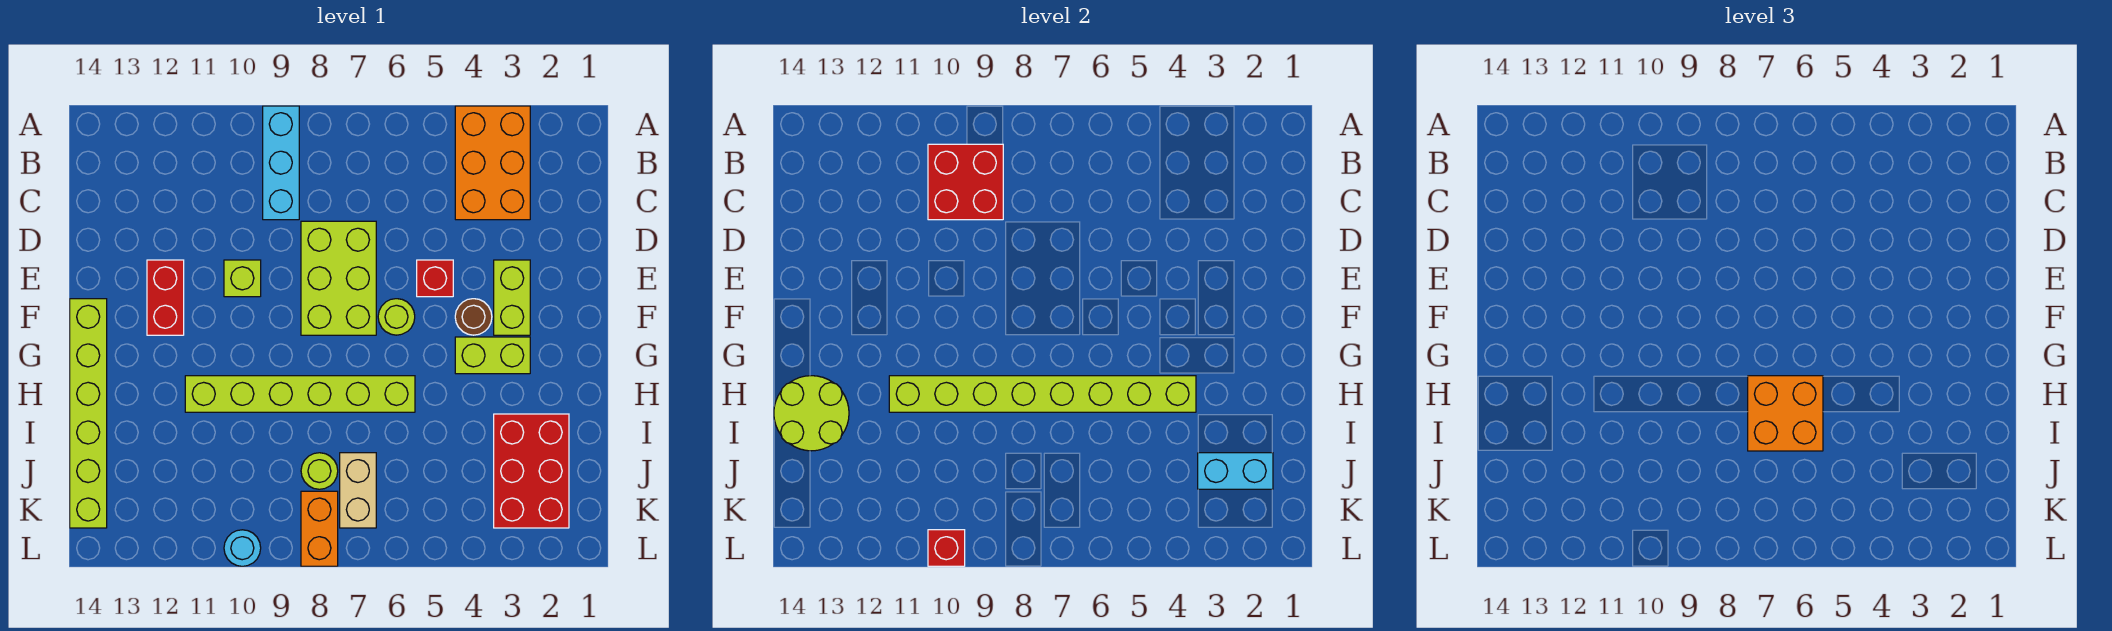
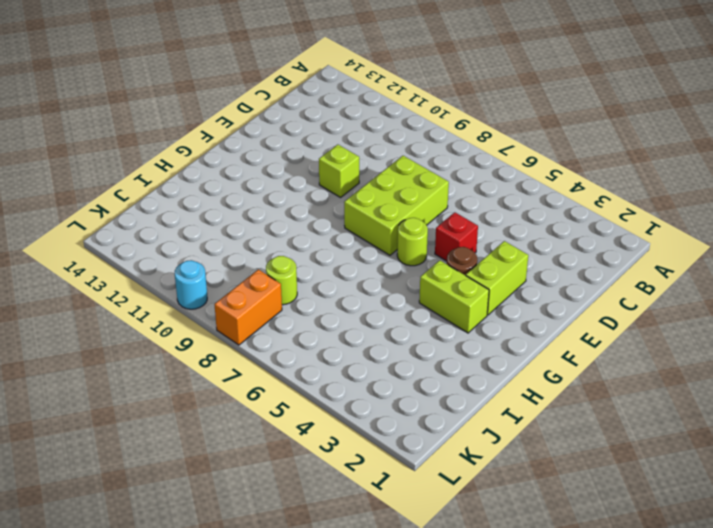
none -> orange 2x3 brick [455,106,530,220]
none -> cyan 1x3 brick [263,106,299,220]
none -> red 1x2 brick [147,260,184,335]

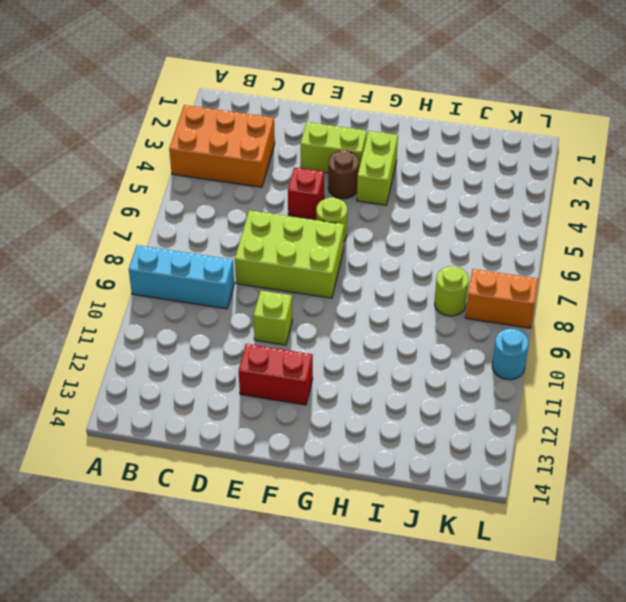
none -> lime 1x6 brick [70,299,107,528]
none -> lime 1x6 brick [185,376,415,412]
none -> red 2x3 brick [494,414,569,528]

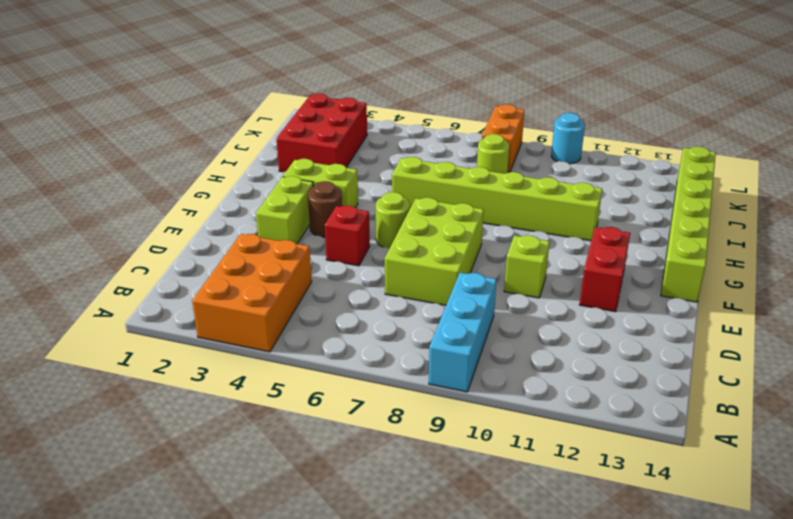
none -> tan 1x2 brick [340,453,376,528]
none -> red 2x2 brick [928,144,1003,220]
none -> lime 1x8 brick [889,376,1196,412]

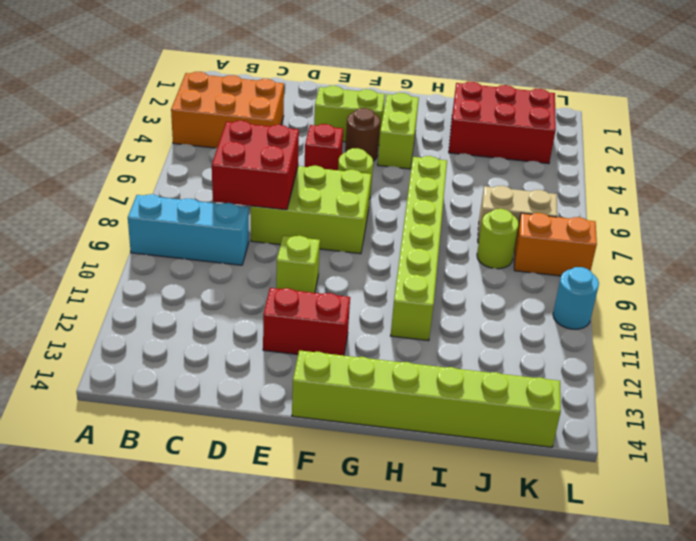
red 2x2 brick [212,121,299,210] -> red 2x2 brick moved to [928,144,1003,220]
none -> lime 1x8 brick [889,376,1196,412]
none -> lime 2x2 round brick [774,376,849,451]
none -> cyan 1x2 brick [1198,453,1273,489]

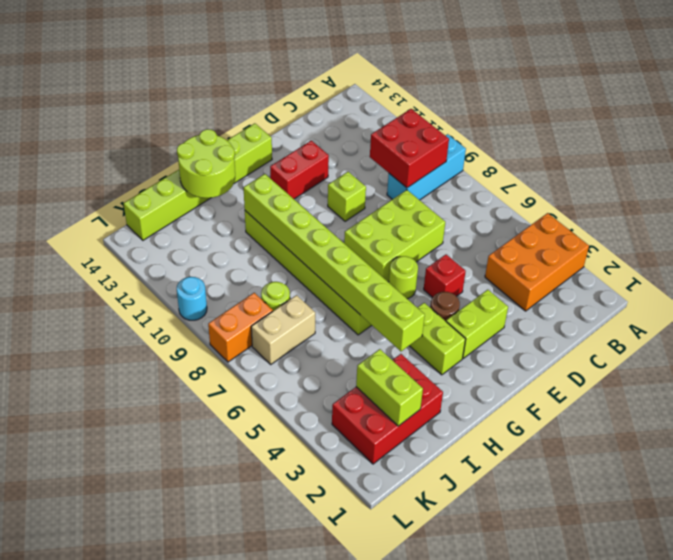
lime 1x2 brick [356,349,423,426] -> cyan 1x2 brick [1198,453,1273,489]
none -> red 1x1 brick [928,530,965,566]
none -> orange 2x2 brick [1748,376,1823,451]

